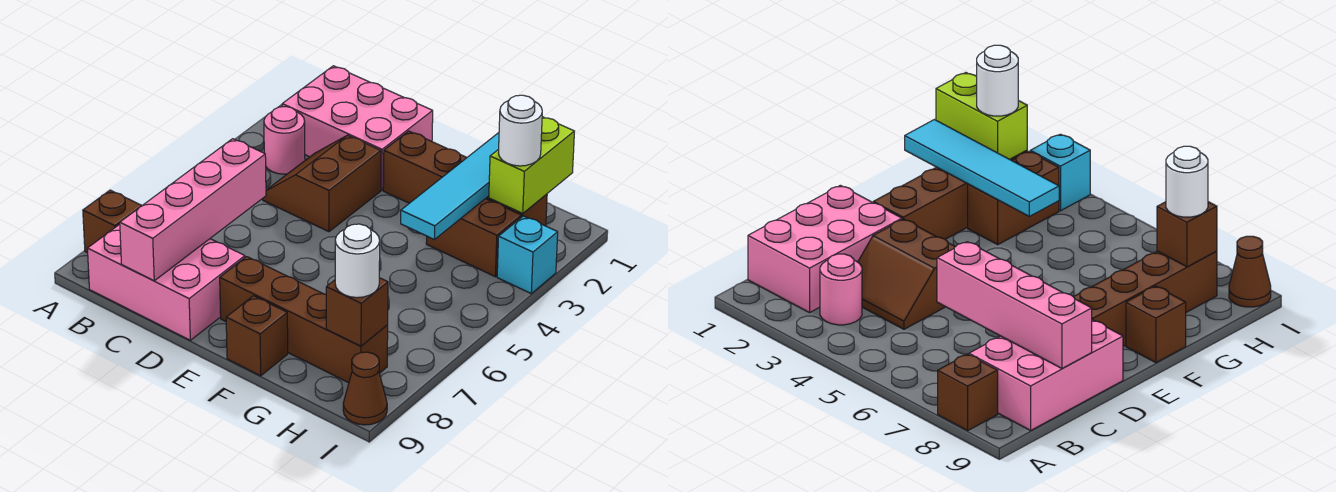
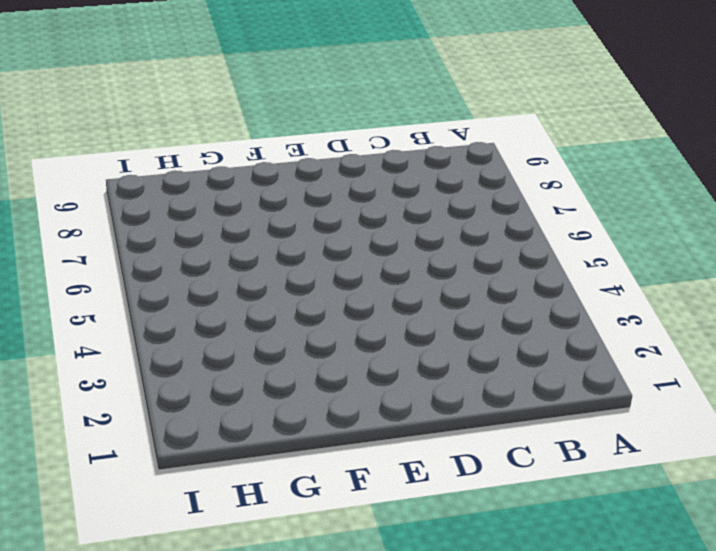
none -> brown 1x1 brick [83,190,142,253]
none -> pink 2x3 brick [282,66,433,190]
none -> pink 1x1 round brick [264,107,305,174]

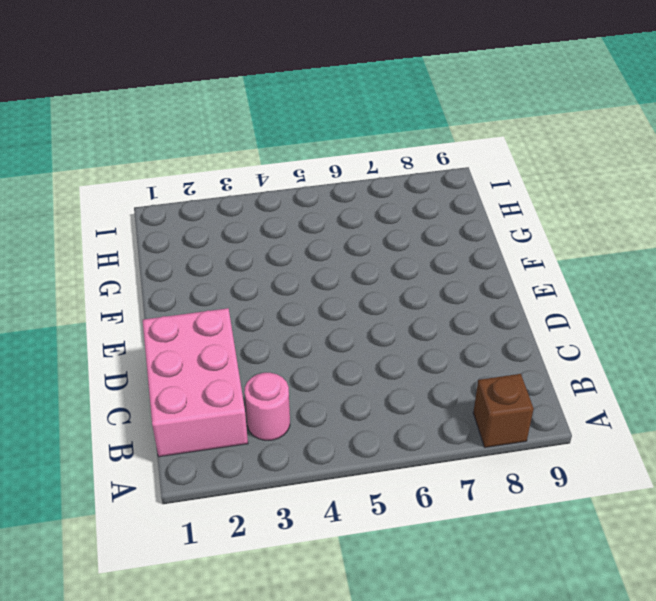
none -> pink 2x3 brick [87,224,245,340]
none -> brown 2x2 slope [263,135,381,232]
none -> brown 1x4 brick [383,131,547,226]

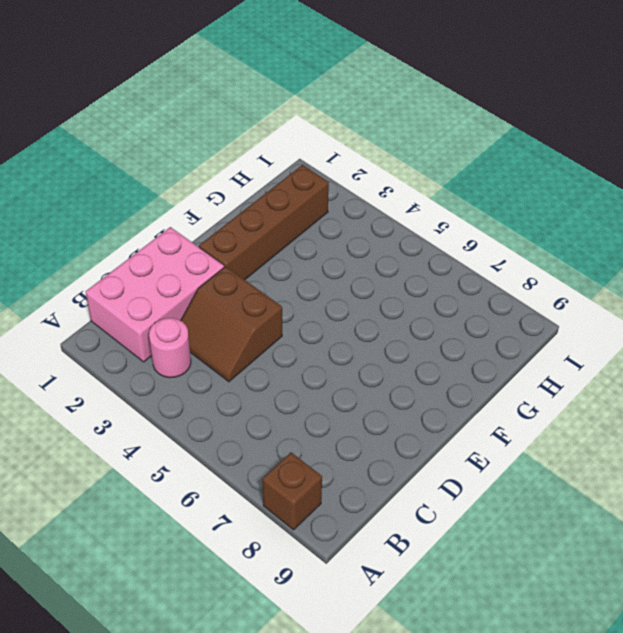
none -> pink 2x3 brick [87,224,245,340]
none -> brown 1x4 brick [220,257,388,383]
none -> brown 1x1 brick [226,296,288,376]

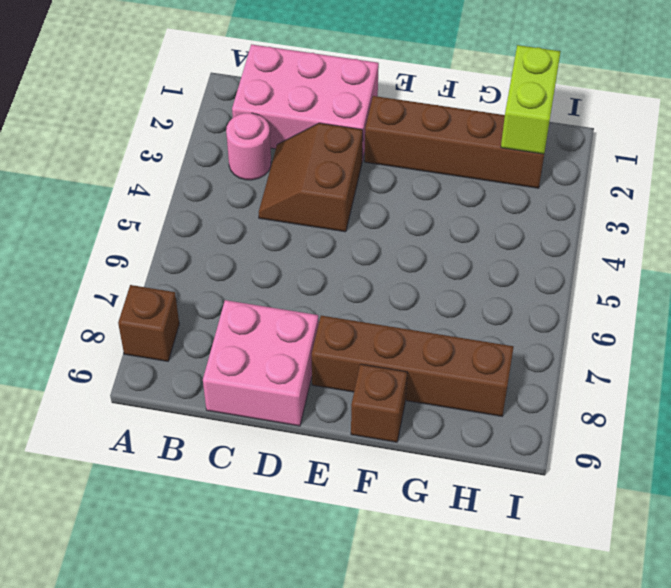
pink 2x2 brick [203,300,319,426] -> pink 2x3 brick [87,224,245,340]
none -> brown 1x2 brick [426,199,522,277]
none -> cyan 1x1 brick [497,216,558,293]
none -> brown 1x1 cone [343,352,387,425]

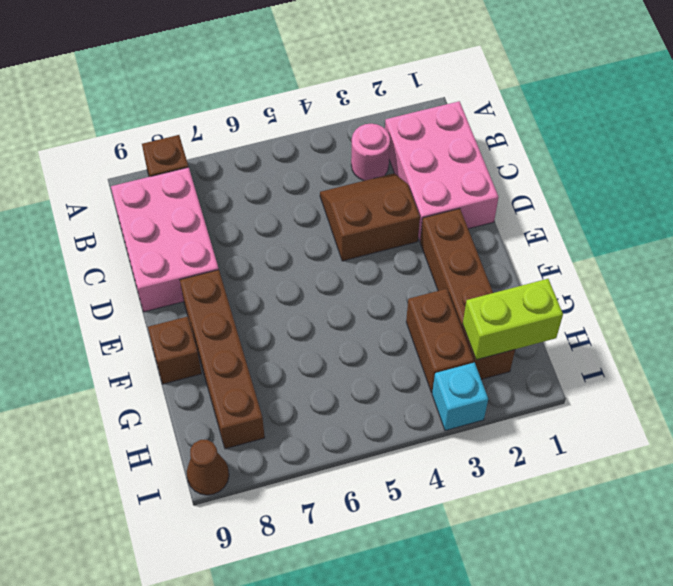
none -> pink 1x4 brick [120,139,266,281]
none -> cyan 1x4 tile [401,133,499,240]
none -> brown 1x1 brick [326,278,388,346]

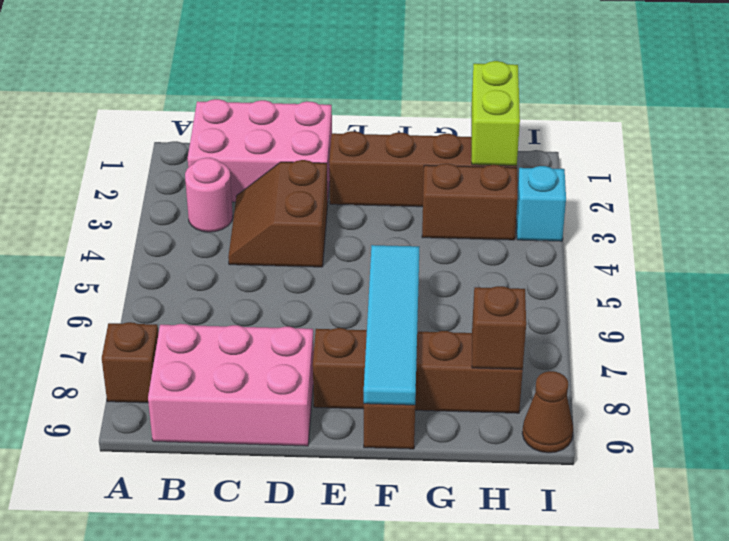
cyan 1x4 tile [364,245,419,405] -> cyan 1x4 tile moved to [401,133,499,240]
none -> pink 1x4 brick [120,139,266,281]
none -> white 1x1 round brick [499,95,542,166]
none -> white 1x1 round brick [335,224,380,298]

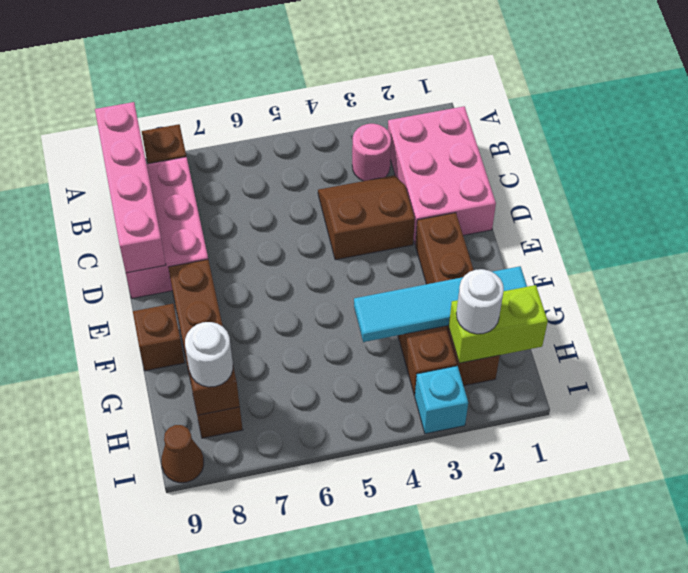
pink 1x4 brick [95,102,166,273] -> pink 1x4 brick turned to [120,139,266,281]

